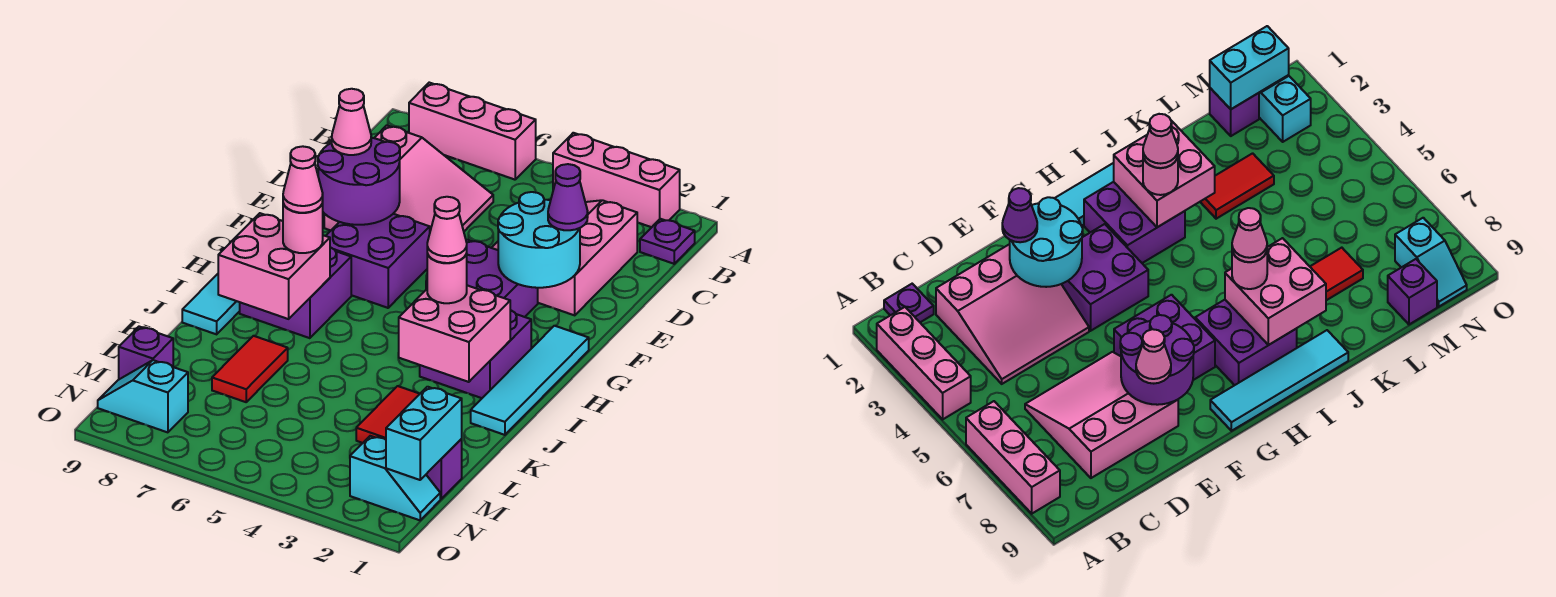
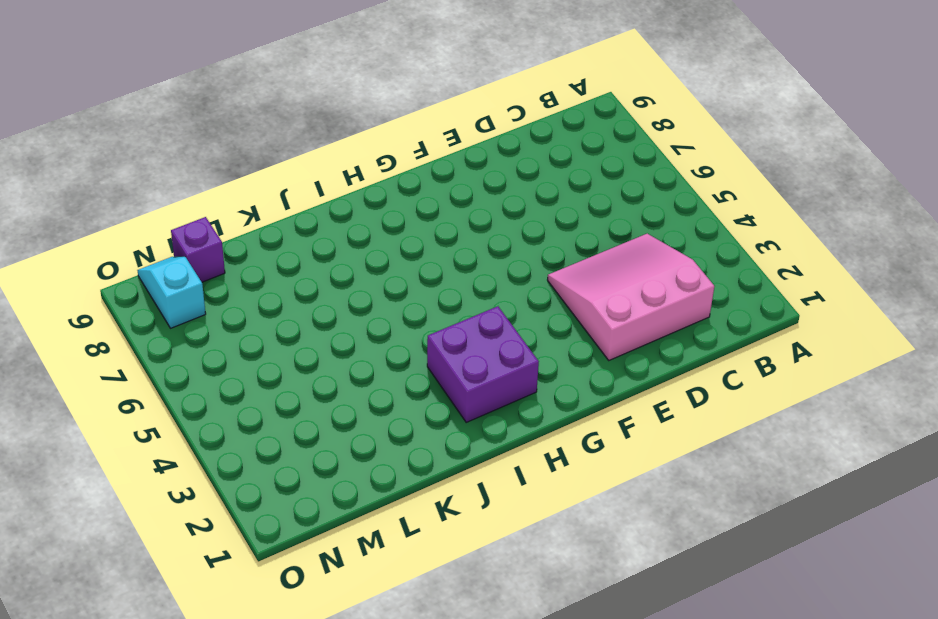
none -> pink 1x3 brick [553,133,680,227]
none -> pink 1x3 brick [409,83,536,180]
none -> purple 1x1 plate [640,219,695,264]

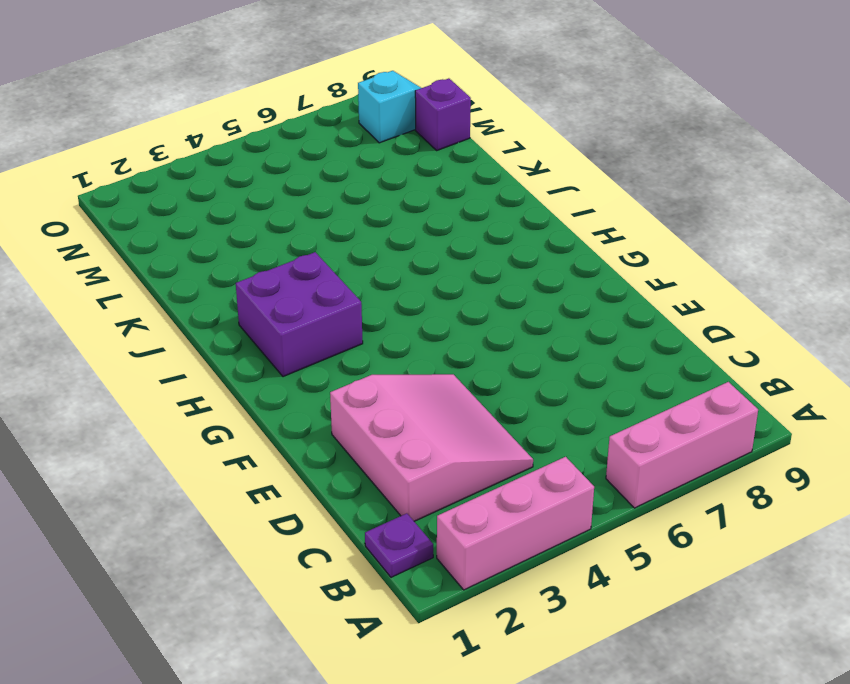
none -> pink 3x3 slope [324,125,493,231]
none -> purple 2x2 brick [426,240,538,317]
none -> purple 2x2 brick [326,214,430,308]

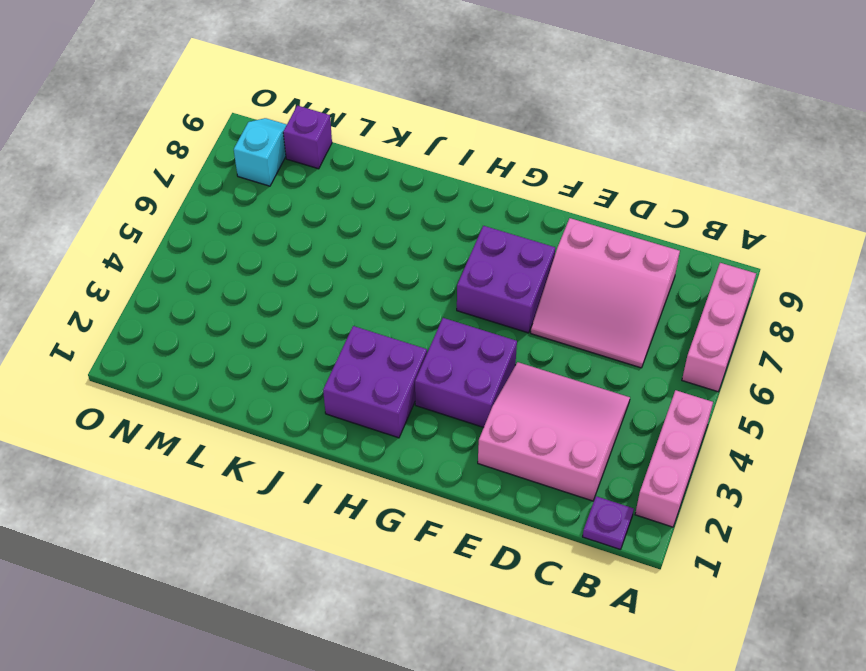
none -> cyan 1x4 tile [471,326,589,435]
none -> cyan 1x4 tile [182,274,240,334]
none -> purple 2x2 brick [240,247,351,338]

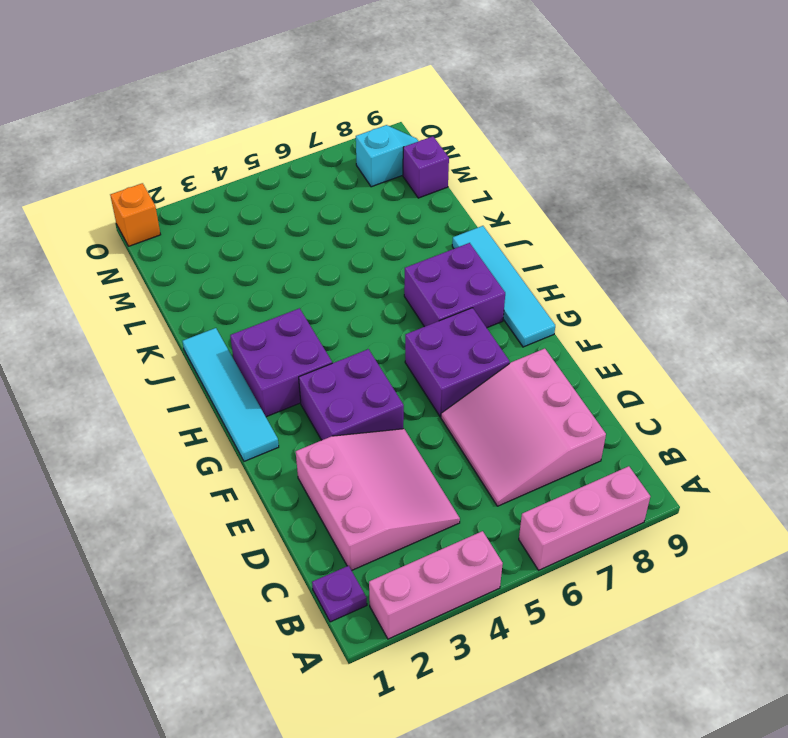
orange 1x1 brick [110,183,161,246] -> none
none -> red 1x2 tile [356,386,419,443]
none -> red 1x2 tile [212,336,288,402]
none -> purple 1x1 brick [426,439,462,499]

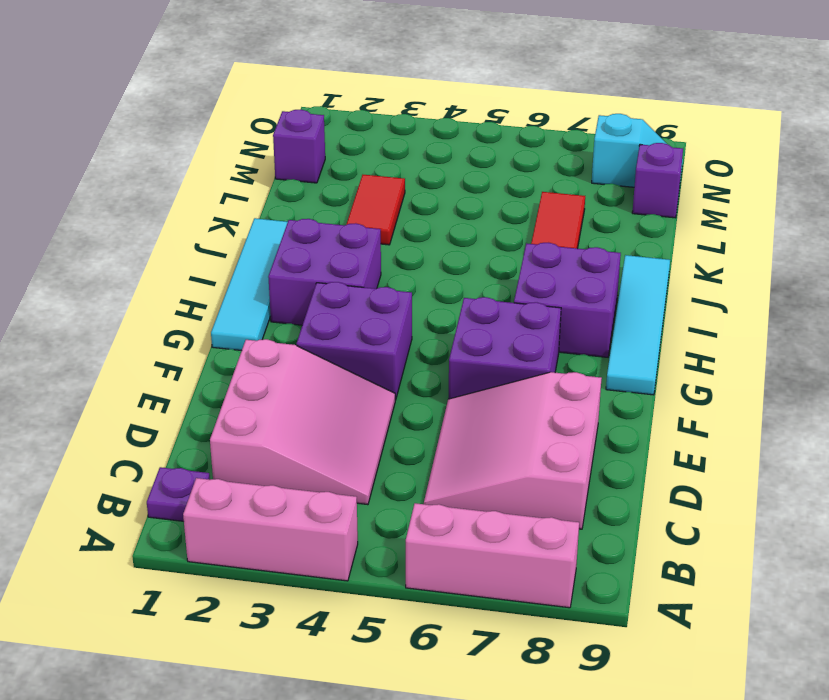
none -> cyan 1x2 slope [350,436,440,520]
none -> cyan 2x2 round brick [498,192,580,288]
none -> purple 2x2 round brick [318,138,400,225]

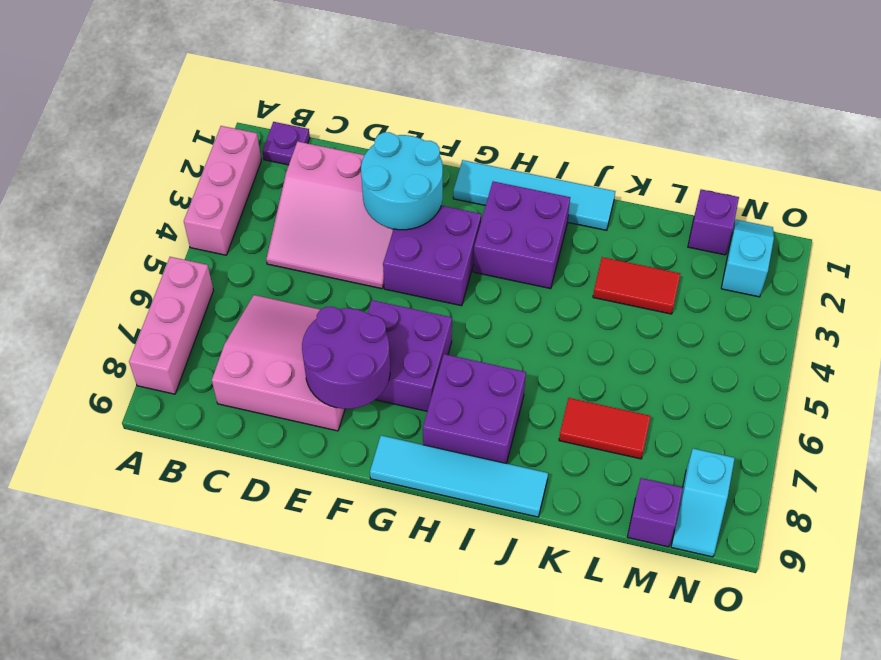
none -> pink 2x2 brick [398,285,510,382]
none -> pink 2x2 brick [218,213,330,319]
none -> cyan 1x2 brick [386,387,462,480]

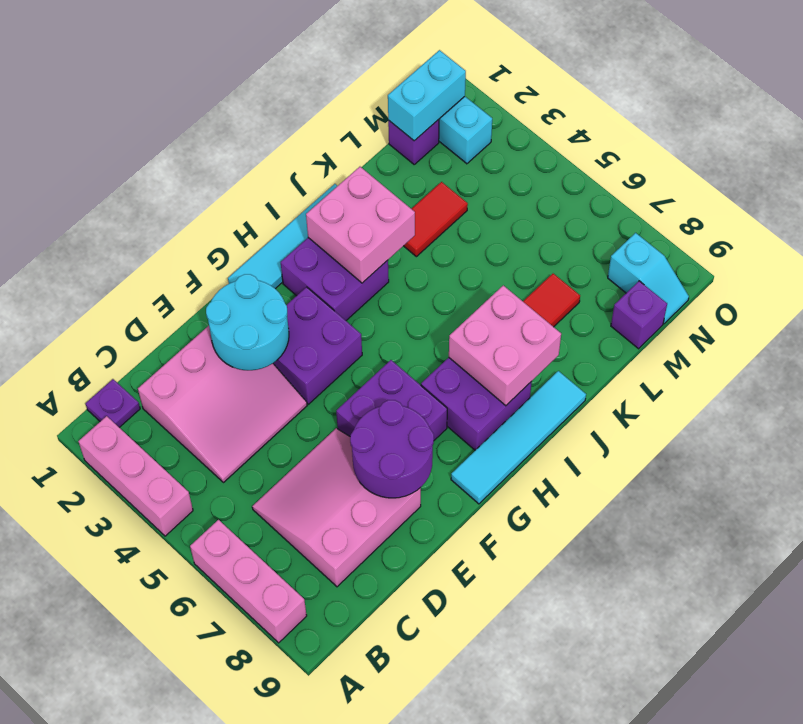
none -> purple 1x1 cone [548,164,588,230]
none -> pink 1x1 cone [332,89,371,155]
none -> pink 1x1 round brick [427,254,467,303]

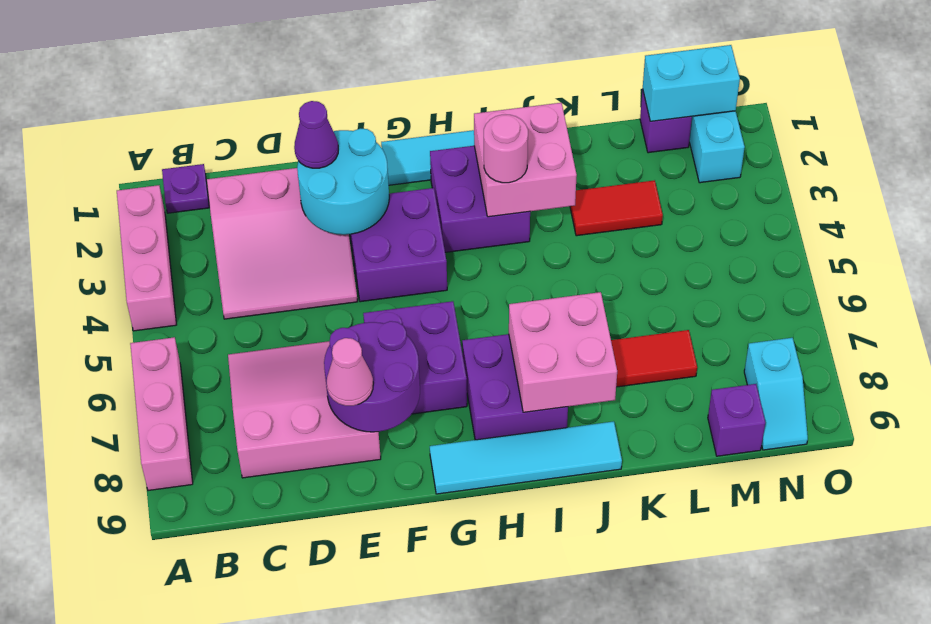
none -> pink 1x1 round brick [283,202,323,253]
none -> pink 1x1 cone [427,197,467,263]
none -> pink 1x1 cone [283,146,323,213]

